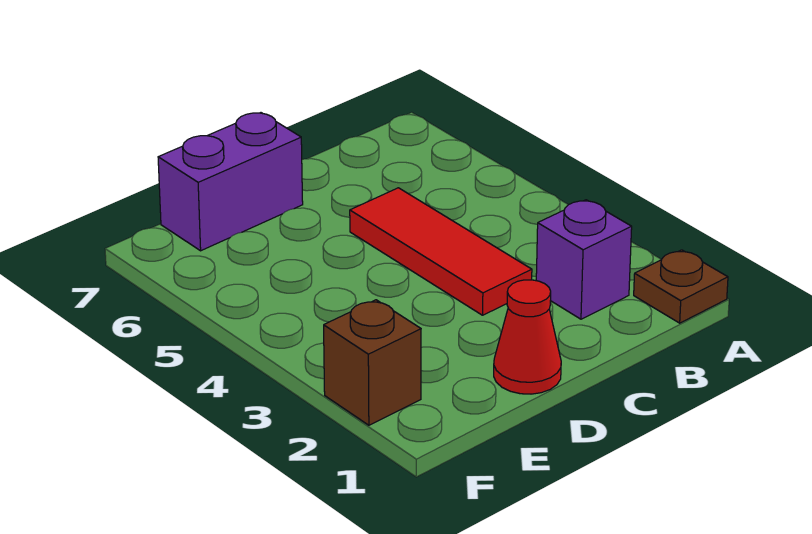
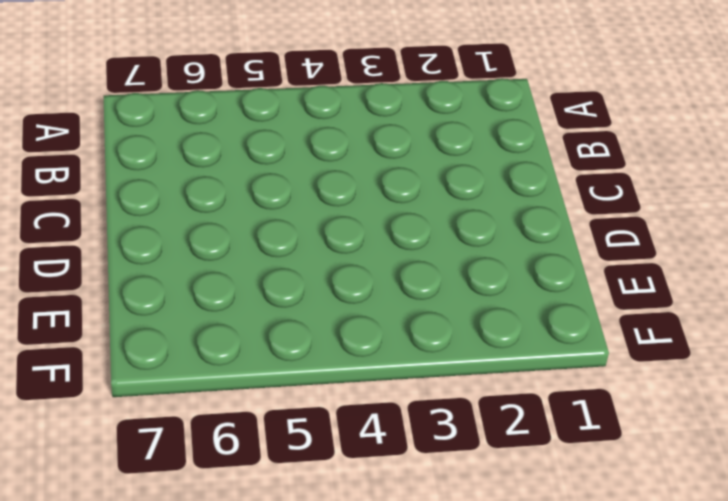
none -> brown 1x1 plate [634,250,728,323]
none -> purple 1x1 brick [536,200,632,319]

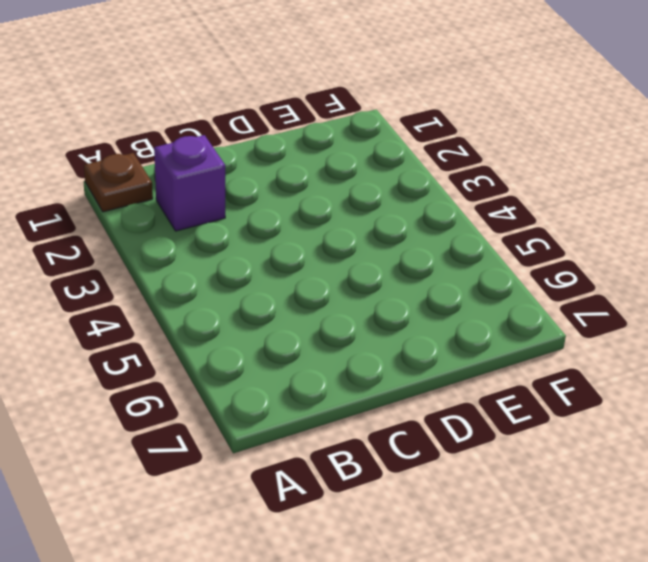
none -> red 1x3 tile [350,188,532,315]
none -> red 1x1 cone [494,280,561,394]

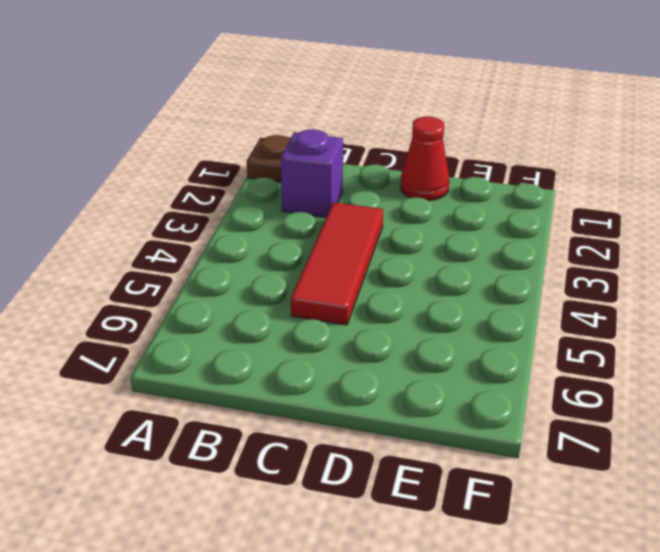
none -> purple 1x2 brick [158,113,303,251]
none -> brown 1x1 brick [324,300,421,425]

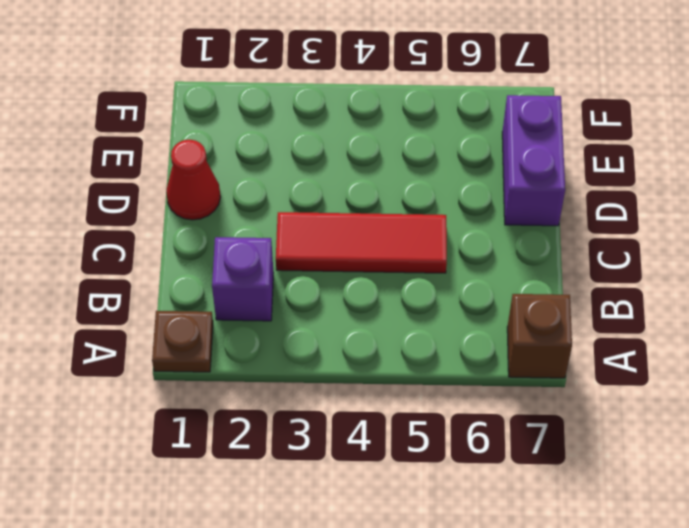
brown 1x1 brick [507,294,572,378] -> brown 1x1 brick moved to [324,300,421,425]

